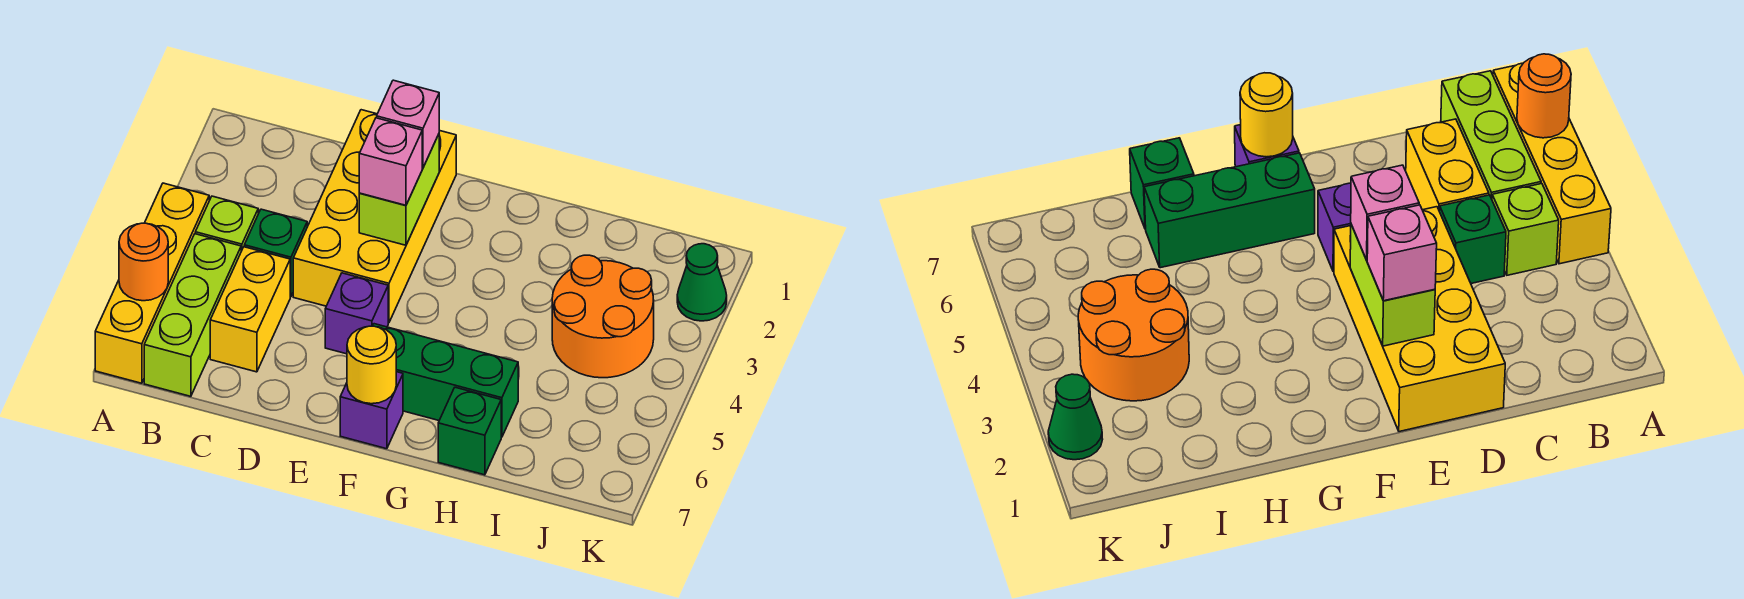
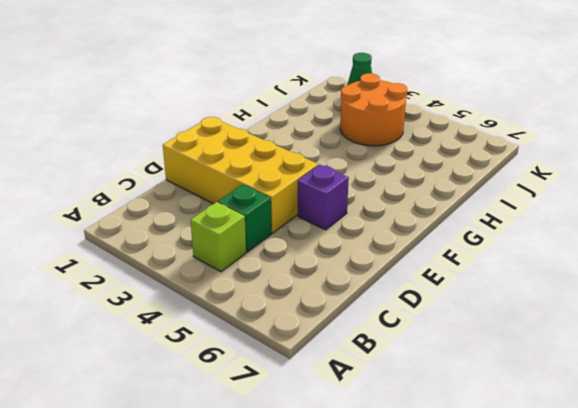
none -> yellow 1x4 brick [95,183,209,383]
none -> lime 1x3 brick [144,234,241,396]
none -> yellow 1x2 brick [210,247,290,372]

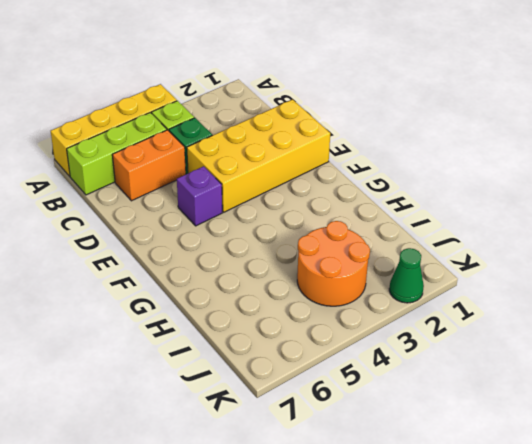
orange 1x2 brick [112,130,186,201] -> yellow 1x2 brick [210,247,290,372]
none -> green 1x3 brick [373,324,518,437]
none -> purple 1x1 brick [340,372,403,449]
none -> green 1x1 brick [438,387,501,475]

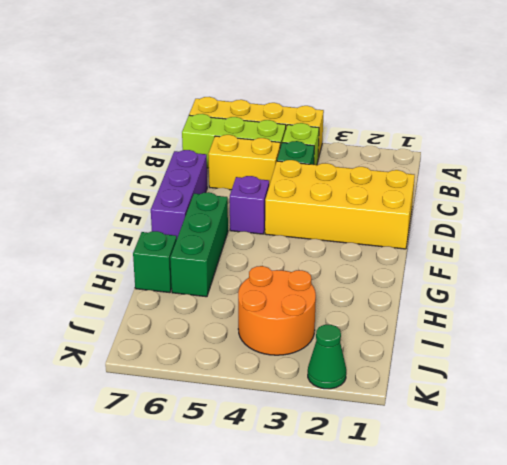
purple 1x3 brick [151,150,207,238] -> purple 1x1 brick [340,372,403,449]
none -> orange 1x1 round brick [119,223,168,301]
none -> lime 1x2 brick [359,134,439,245]
none -> yellow 1x1 round brick [347,326,396,404]

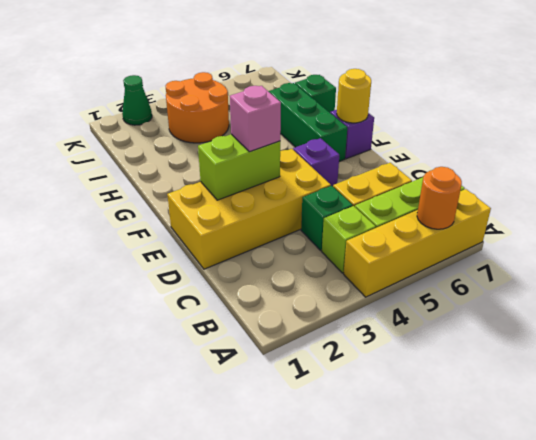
none -> pink 1x1 brick [377,80,439,168]

